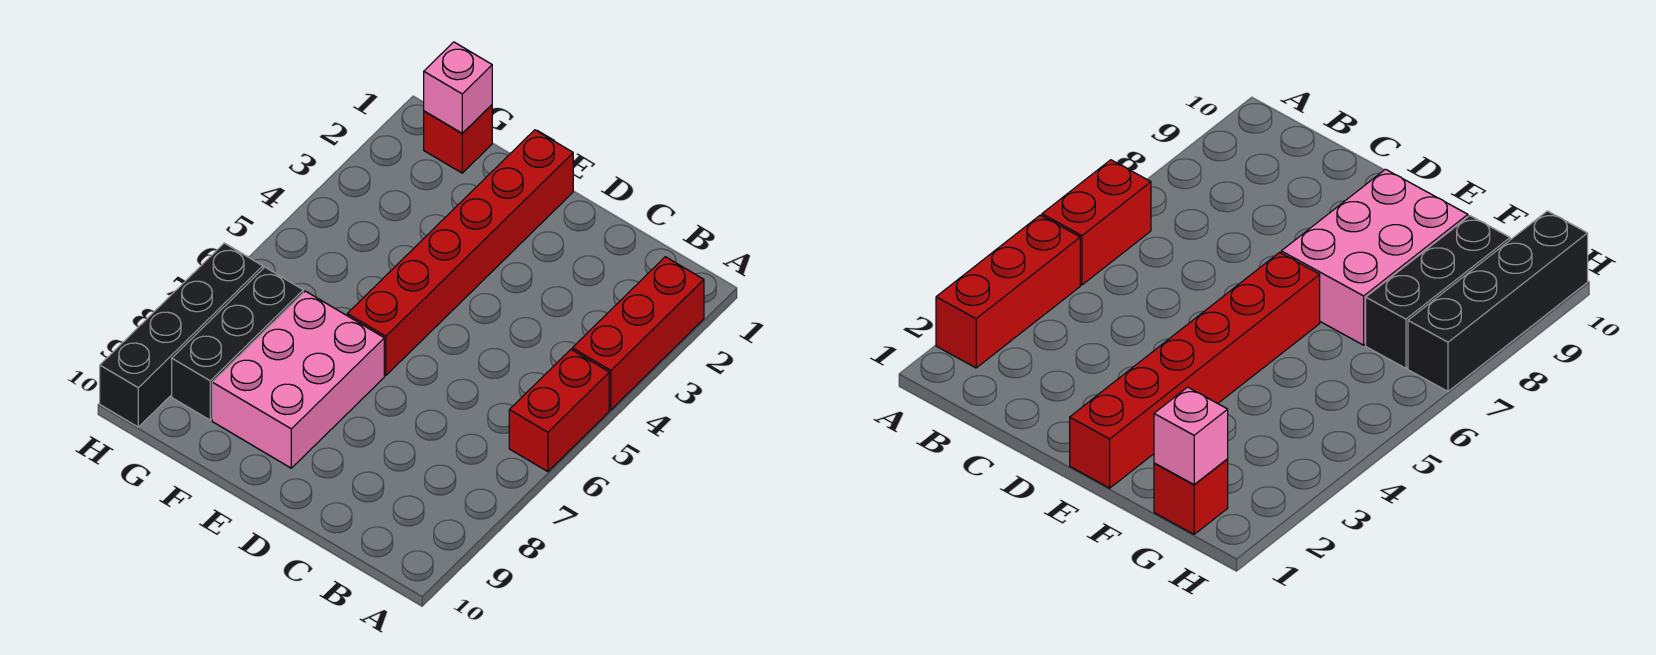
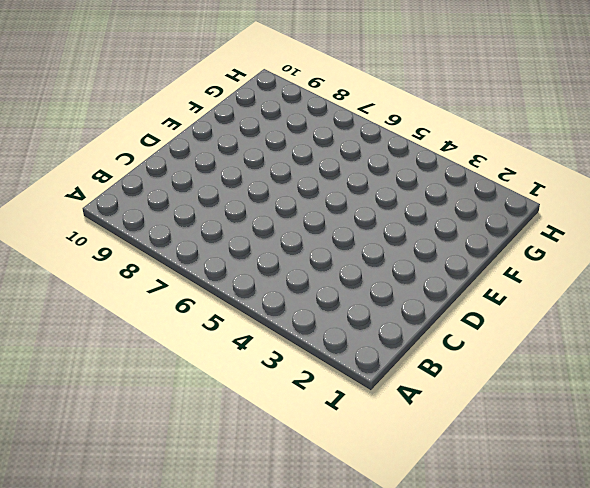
none -> red 1x3 brick [572,257,704,410]
none -> red 1x2 brick [509,350,609,472]

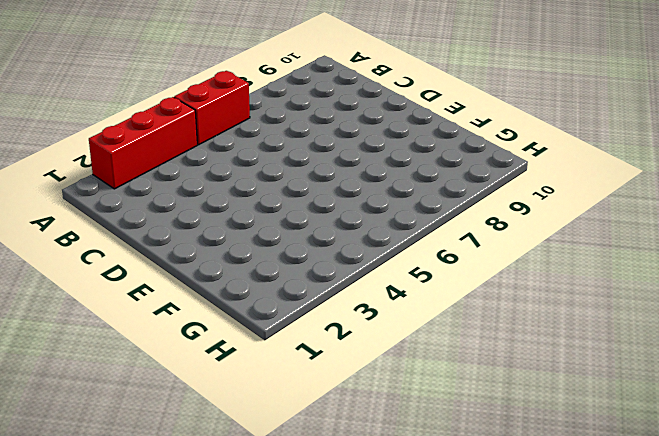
none -> red 1x6 brick [347,130,573,376]
none -> pink 2x3 brick [212,291,384,468]

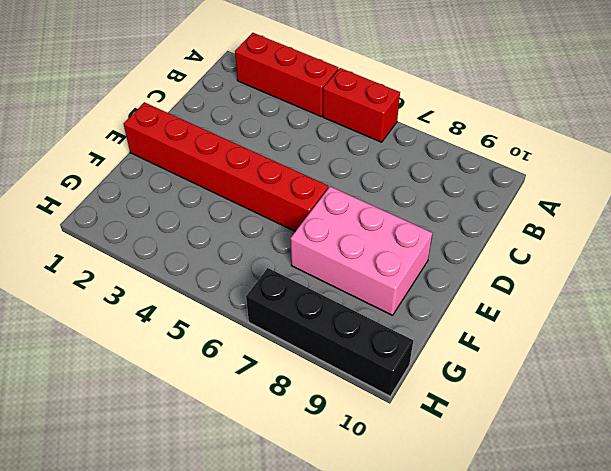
none -> red 1x1 brick [424,105,492,173]
none -> black 1x3 brick [172,267,303,420]

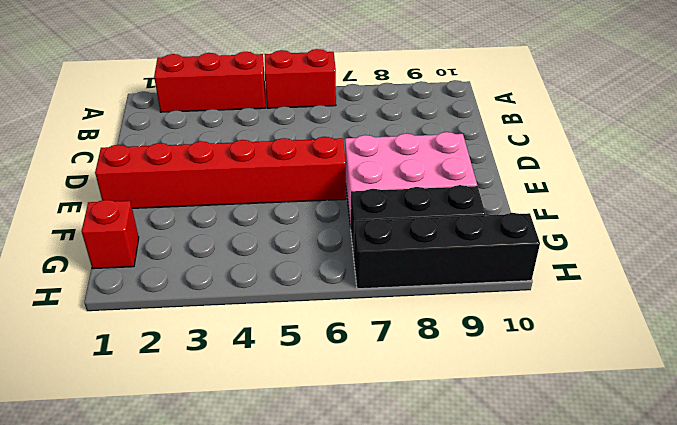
none -> pink 1x1 brick [424,42,492,133]

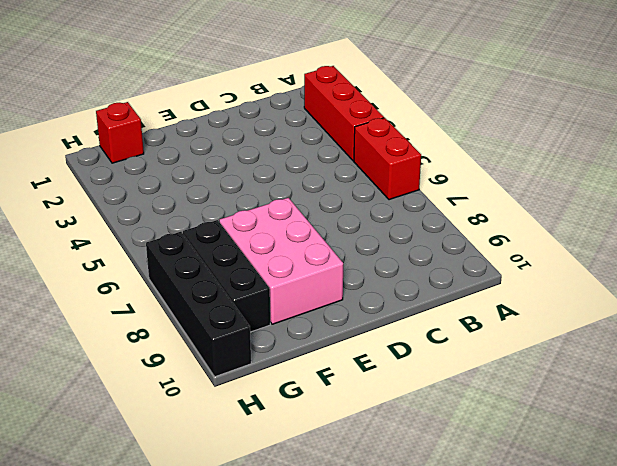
none -> red 1x6 brick [347,130,573,376]
none -> pink 1x1 brick [424,42,492,133]

